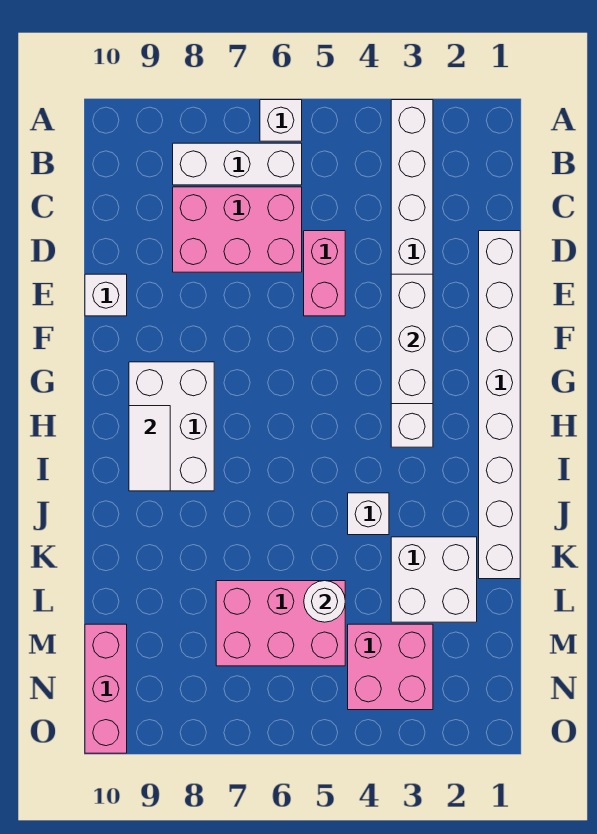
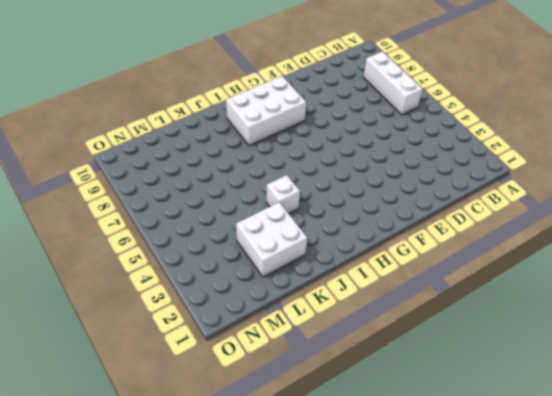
none -> white 1x8 brick [391,100,433,447]
none -> white 1x1 brick [260,100,302,141]
none -> pink 2x3 brick [173,187,302,272]

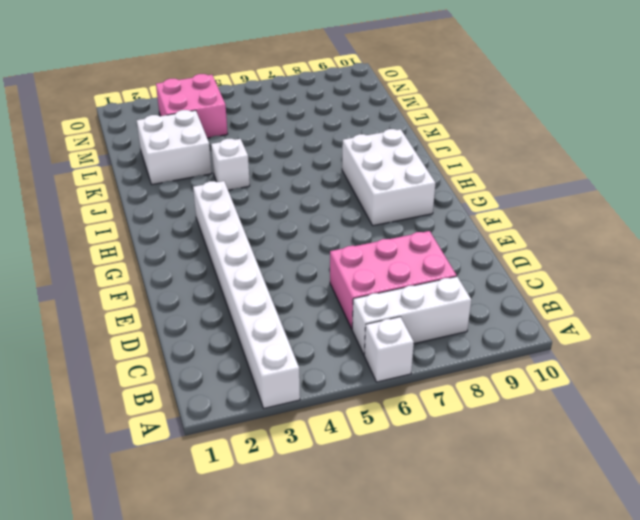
none -> white 1x8 brick [479,231,520,579]
none -> pink 1x2 brick [304,231,345,316]
none -> white 1x1 brick [85,274,127,316]

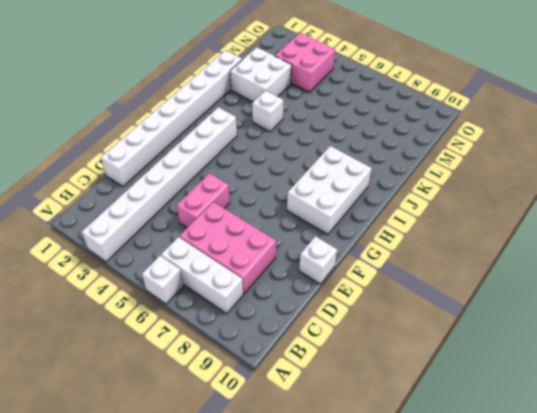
none -> pink 2x3 brick [216,581,345,666]
none -> pink 1x3 brick [85,624,127,753]
none -> white 1x3 brick [391,274,433,404]

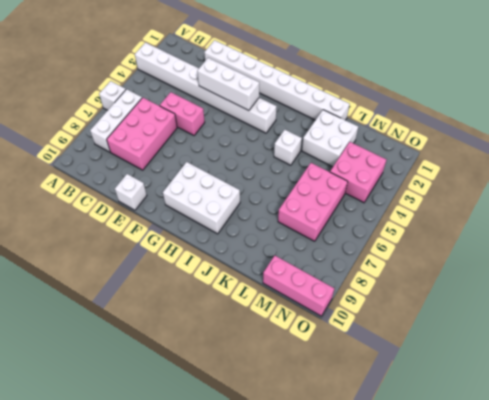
none -> white 1x2 tile [129,406,170,491]
none -> white 1x1 round brick [304,581,345,622]

